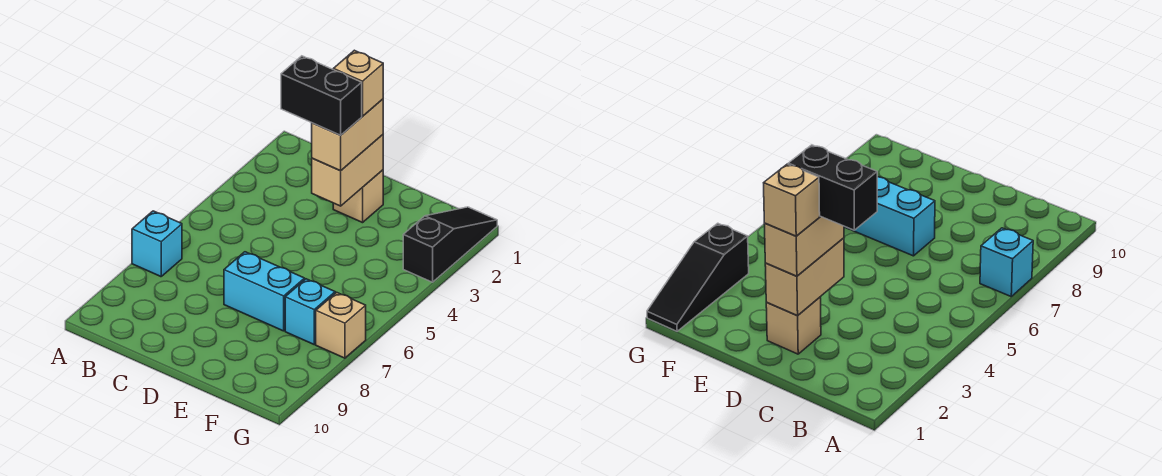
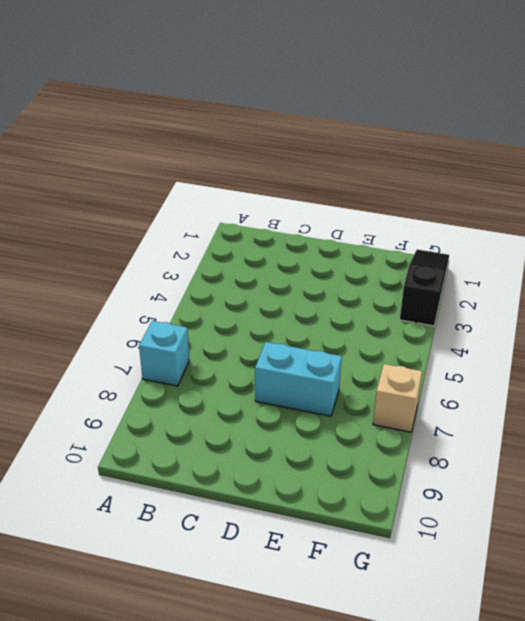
none -> tan 1x1 brick [333,170,383,223]
none -> cyan 1x1 brick [285,279,335,344]

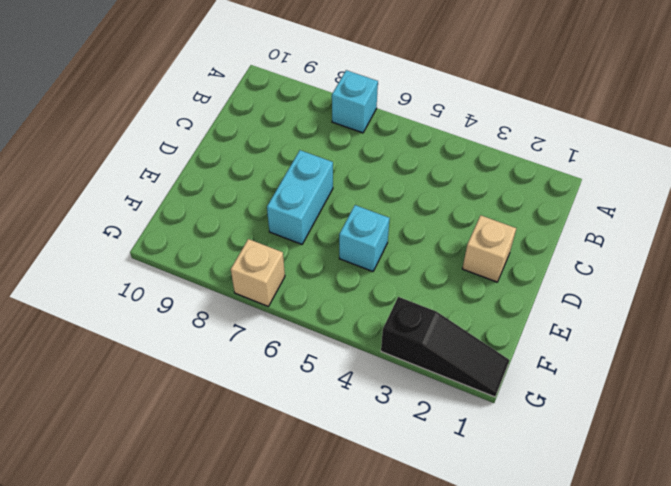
cyan 1x1 brick [339,205,390,271] -> cyan 1x1 brick moved to [285,279,335,344]
none -> tan 1x2 brick [312,135,383,206]
none -> tan 1x2 brick [312,99,383,171]

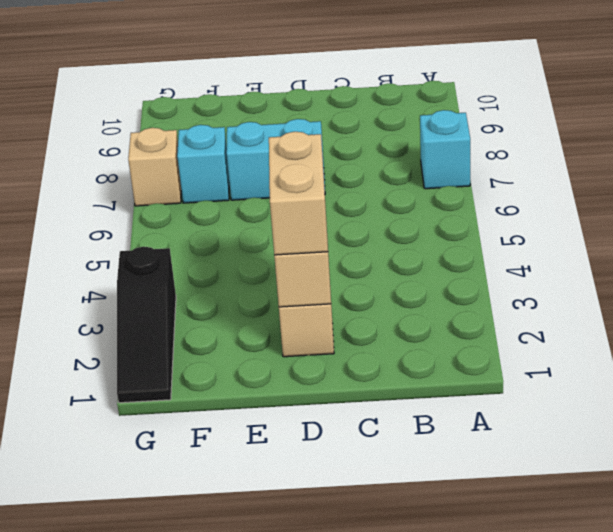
none -> black 1x2 brick [281,56,362,135]
none -> tan 1x1 brick [333,50,383,116]

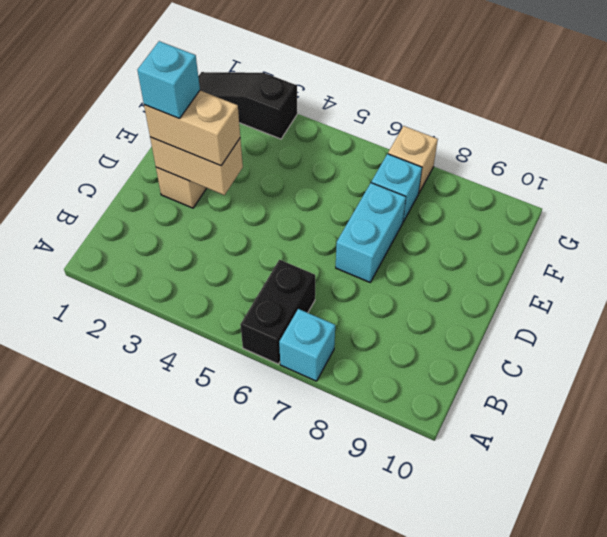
black 1x2 brick [240,260,315,364] -> black 1x2 brick moved to [281,56,362,135]
cyan 1x1 brick [137,41,200,118] -> tan 1x1 brick [333,50,383,116]

